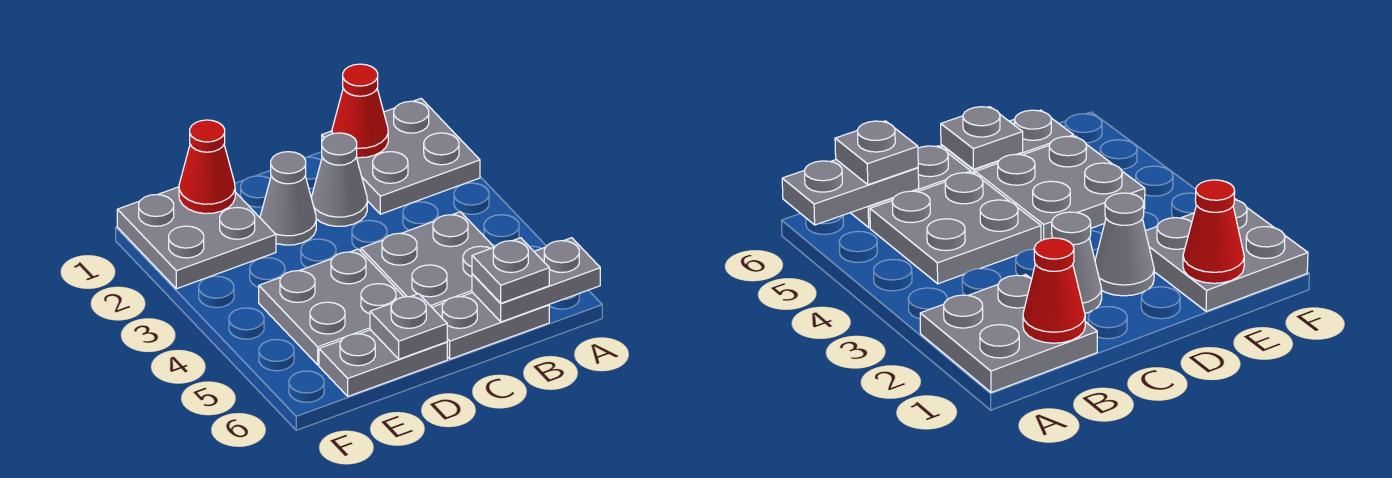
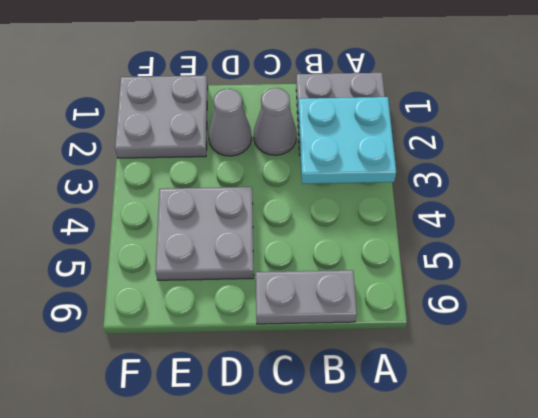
cyan 2x2 plate [298,97,396,184] -> none
none -> grey 2x2 plate [361,212,494,307]
none -> grey 1x2 plate [319,330,447,396]
none -> grey 1x2 plate [472,238,600,322]

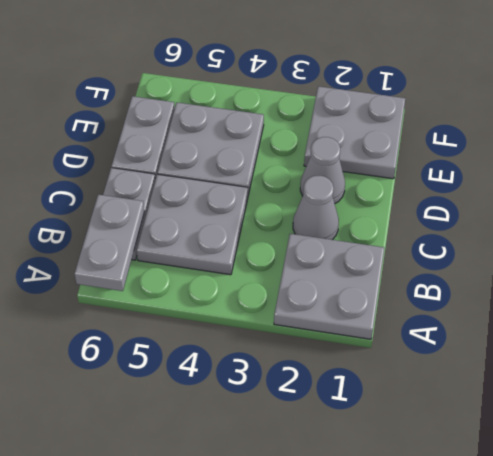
none -> red 1x1 cone [332,64,388,158]
none -> grey 1x1 plate [370,294,447,359]
none -> red 1x1 cone [179,120,235,214]

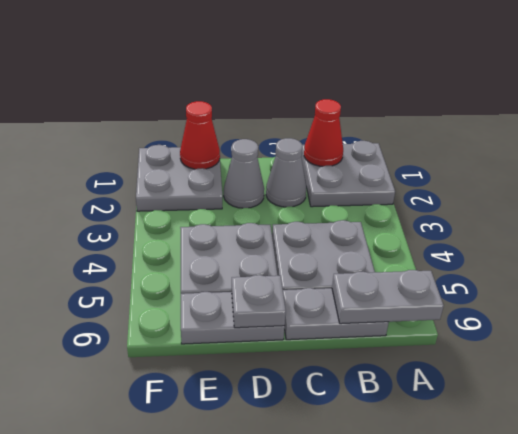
none -> grey 1x1 plate [472,238,549,303]

